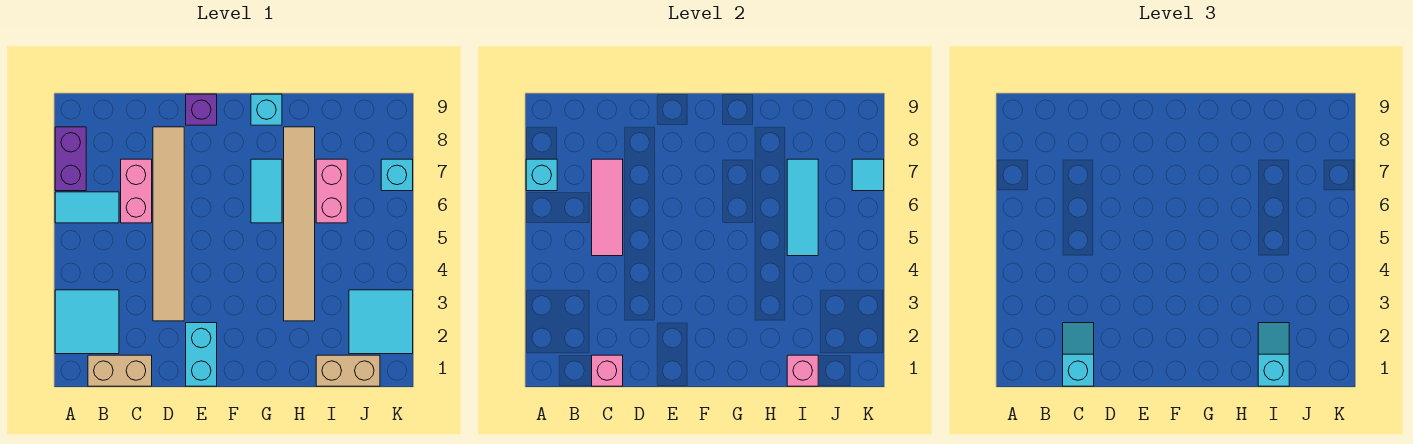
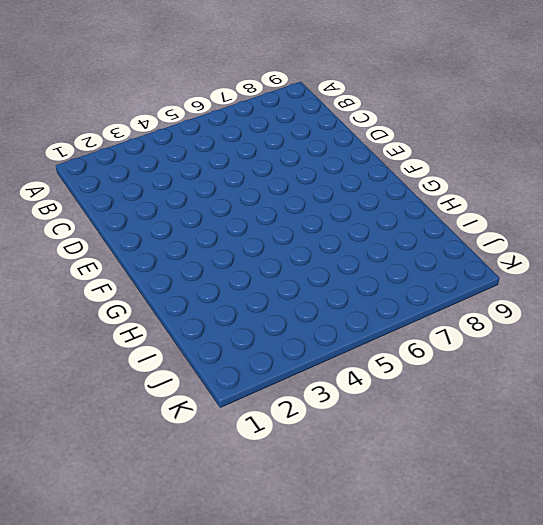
none -> cyan 2x2 tile [55,290,119,354]
none -> cyan 1x2 tile [55,192,119,223]
none -> purple 1x2 brick [55,127,86,191]

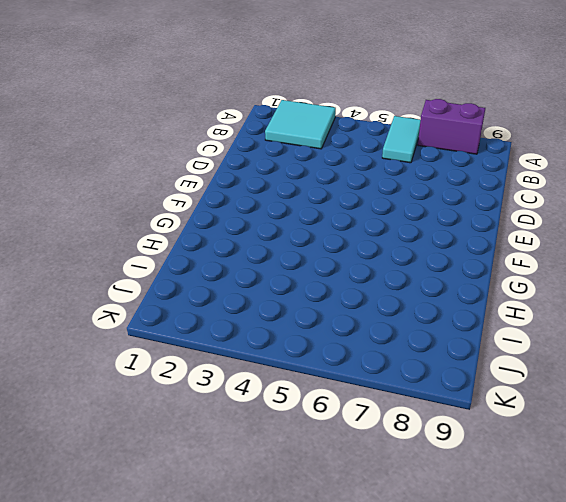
none -> tan 1x2 brick [88,355,152,386]
none -> pink 1x2 brick [121,159,152,223]
none -> tan 1x6 tile [153,127,184,321]

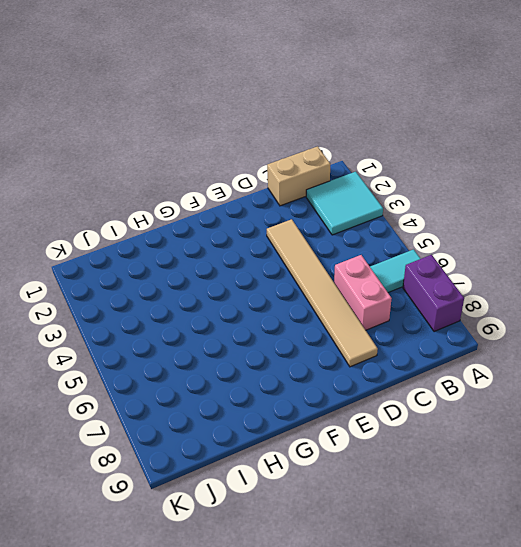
none -> cyan 1x2 brick [186,323,217,386]
none -> purple 1x1 brick [186,94,217,125]
none -> cyan 1x2 tile [251,159,282,223]

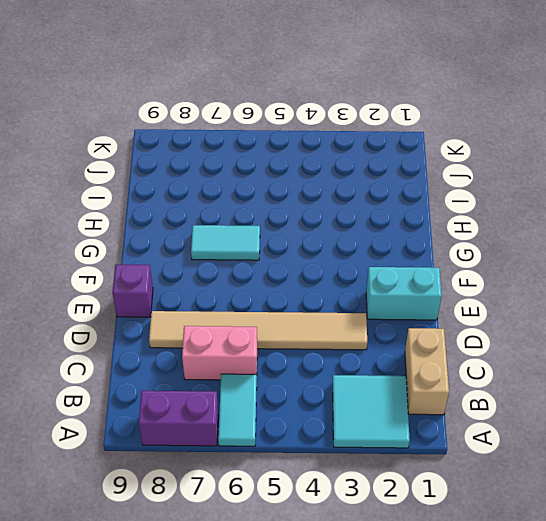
none -> cyan 1x1 brick [251,94,282,125]
none -> tan 1x6 tile [284,127,315,321]
none -> tan 1x2 brick [316,355,380,386]

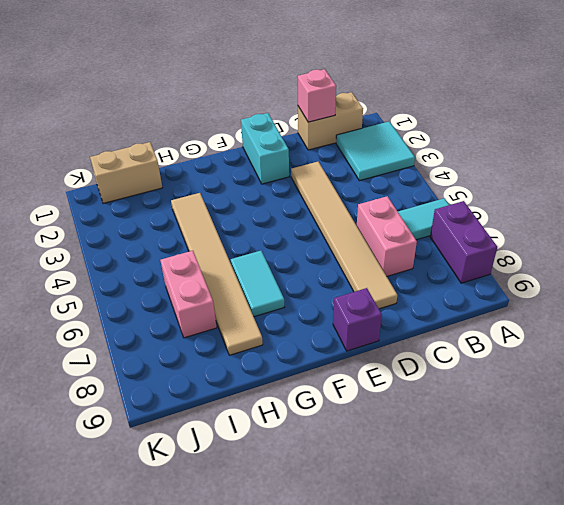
none -> cyan 1x1 brick [251,94,282,125]
none -> cyan 2x2 tile [349,290,413,354]
none -> cyan 1x1 brick [381,159,413,191]

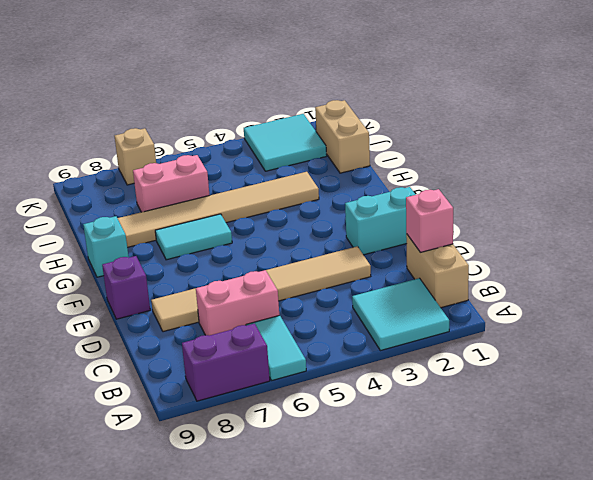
tan 1x1 brick [115,128,156,185] -> cyan 1x1 brick [381,159,413,191]
none -> cyan 1x1 brick [526,159,557,191]
none -> pink 1x3 tile [592,159,623,256]
none -> pink 1x1 brick [787,355,818,386]

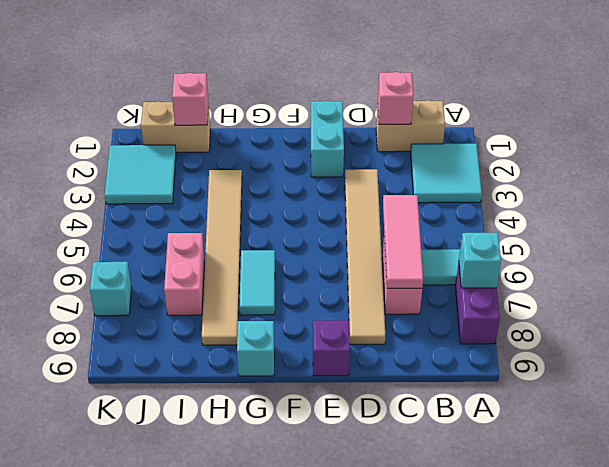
none -> cyan 1x3 tile [787,159,818,256]
none -> cyan 1x1 tile [852,159,884,191]
none -> cyan 1x2 slope [1063,323,1094,386]

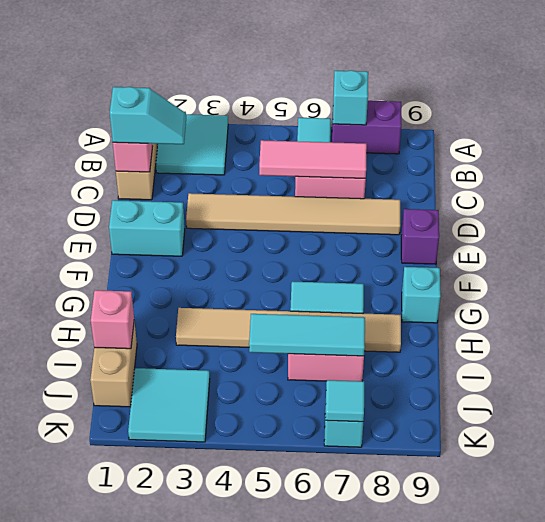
none -> cyan 1x2 slope [1258,323,1289,386]

